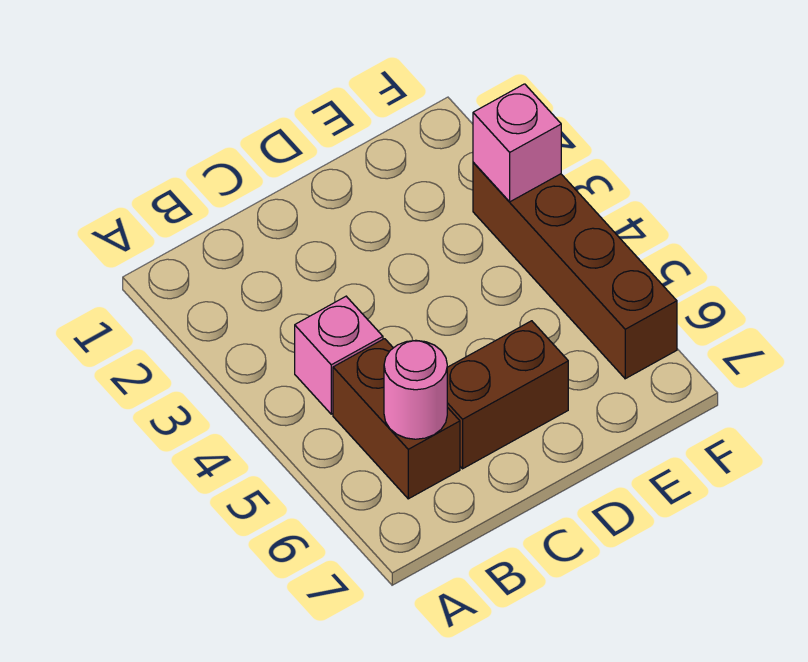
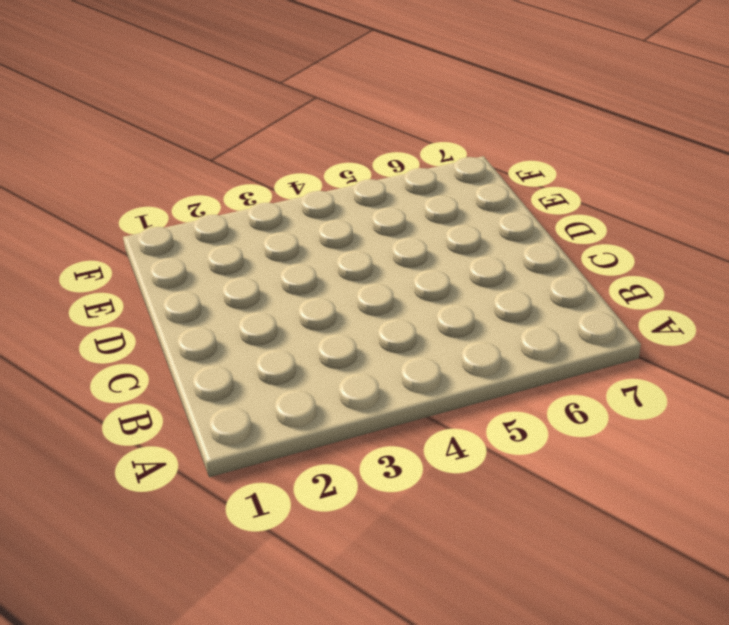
none -> pink 1x1 brick [295,296,383,414]
none -> brown 1x2 brick [333,339,460,499]

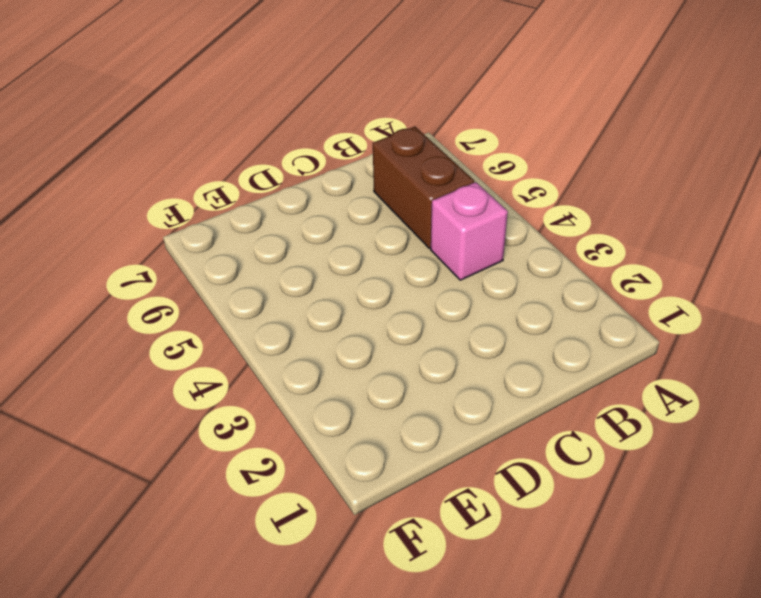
none -> brown 1x2 brick [447,321,568,469]
none -> brown 1x4 brick [473,162,677,379]

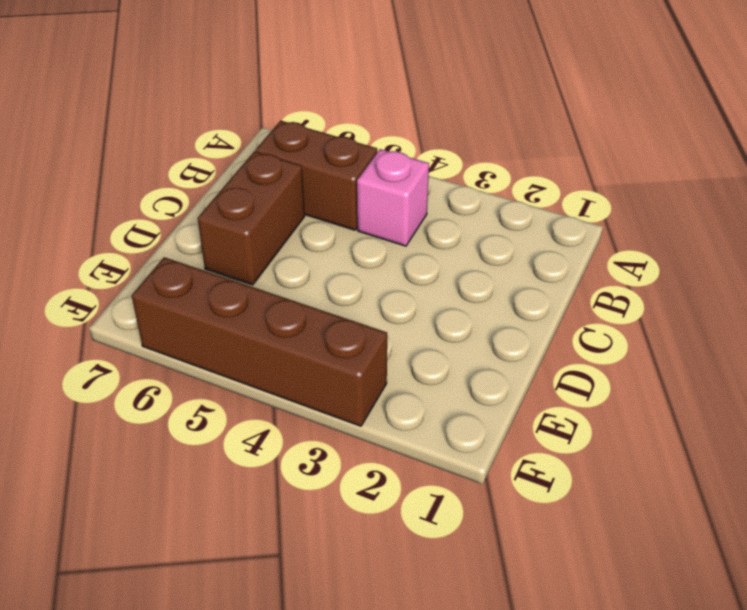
none -> pink 1x1 round brick [384,340,447,439]
none -> pink 1x1 brick [473,84,561,202]

